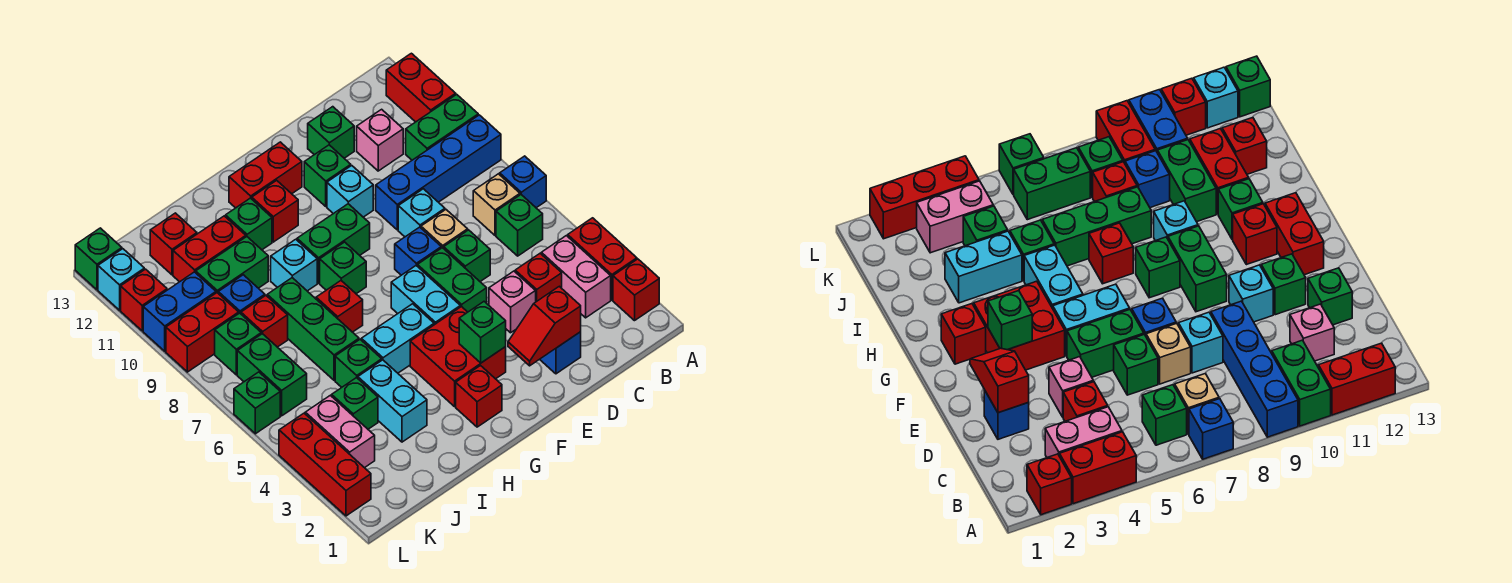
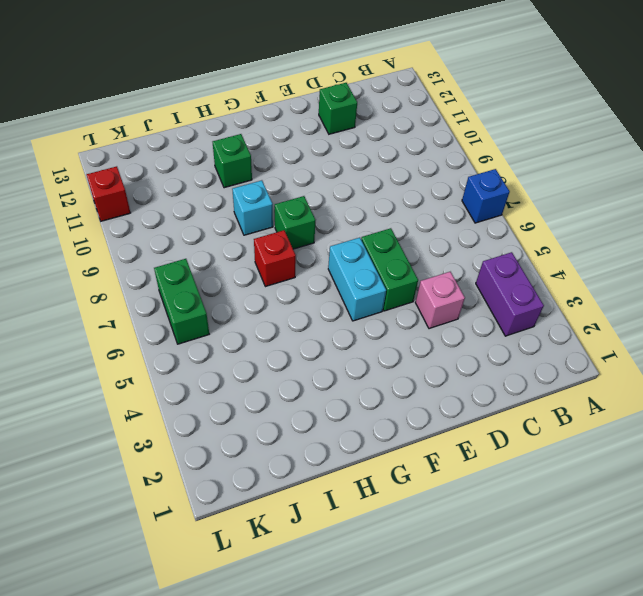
purple 1x2 brick [476,252,544,336] -> pink 1x2 brick [541,236,611,318]
none -> red 1x1 brick [613,259,659,321]
none -> red 1x2 brick [568,218,637,300]
none -> blue 1x4 brick [376,115,501,230]
none -> green 1x2 brick [406,94,478,160]

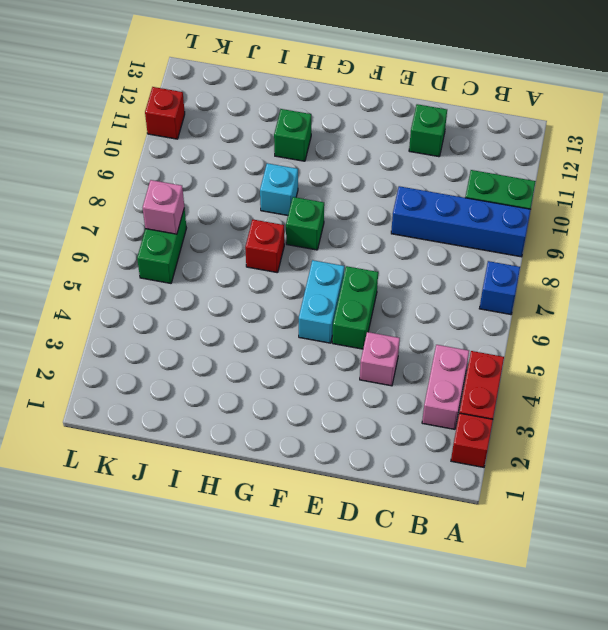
pink 1x1 brick [143,180,184,234] -> pink 1x1 brick moved to [357,109,403,171]
none -> red 1x2 brick [386,53,456,122]
none -> green 1x1 brick [496,195,543,256]
none -> tan 1x1 brick [473,174,520,235]
none -> red 1x1 brick [515,253,562,302]

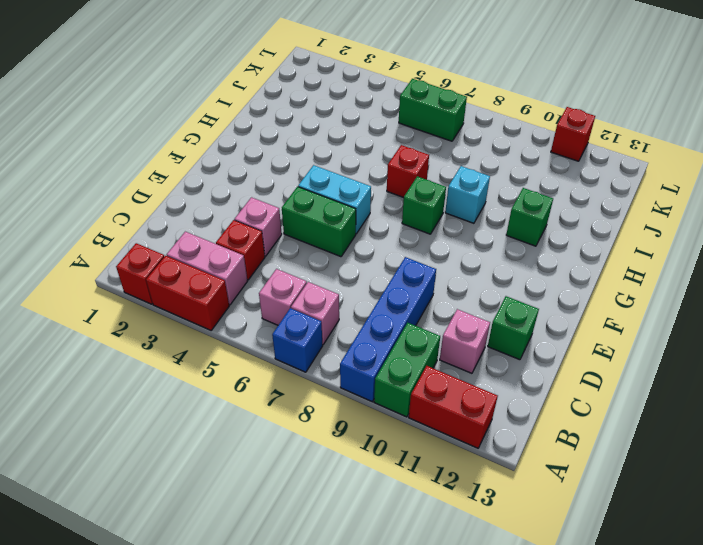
pink 1x1 brick [259,269,307,325] -> green 1x1 brick [496,195,543,256]
pink 1x1 brick [291,282,339,345] -> tan 1x1 brick [473,174,520,235]
none -> blue 1x1 brick [540,332,581,374]
none -> green 1x1 brick [444,230,490,282]
none -> tan 1x1 brick [421,210,468,249]
none -> cyan 1x1 brick [398,189,445,237]

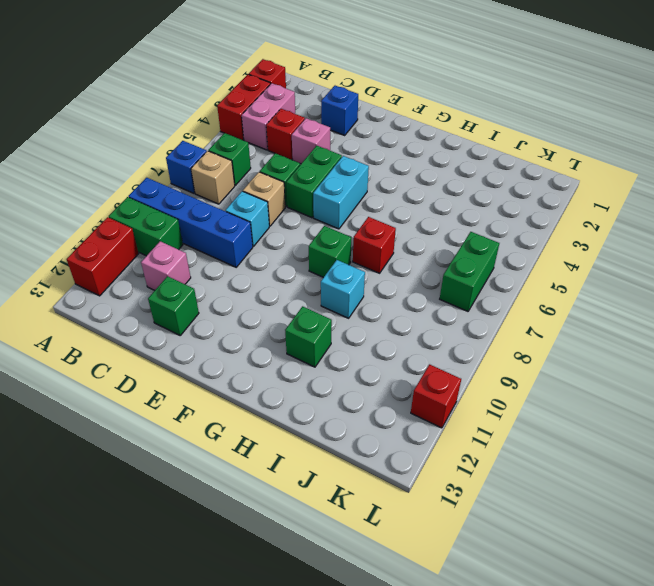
none -> blue 1x1 brick [395,227,441,275]
none -> cyan 1x1 brick [327,166,373,217]
none -> green 1x1 brick [304,145,351,206]
none -> red 2x2 brick [410,306,506,407]

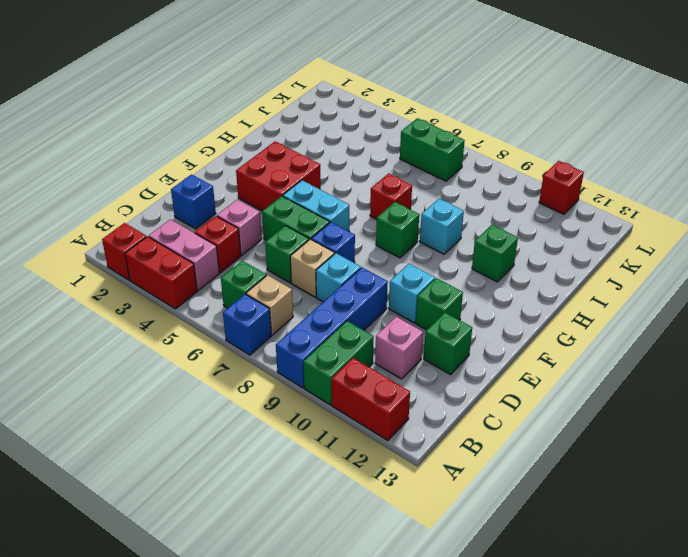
none -> green 1x2 brick [297,204,370,283]
none -> red 1x2 brick [229,142,302,208]
none -> red 1x1 brick [456,366,502,427]
none -> cyan 1x2 brick [361,304,434,373]

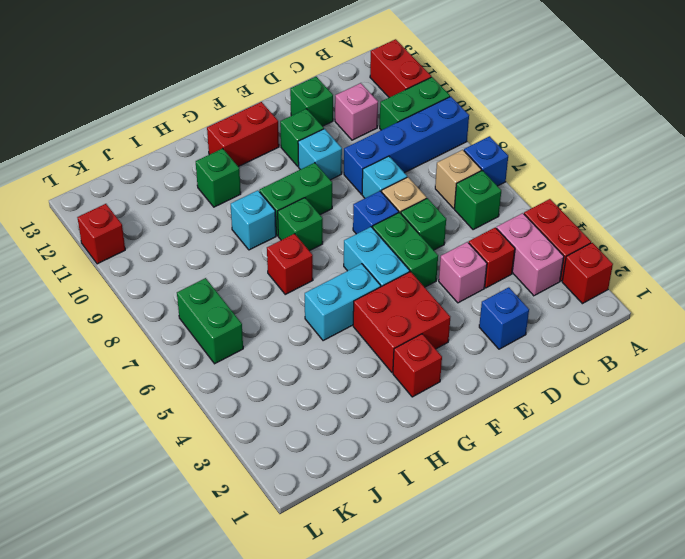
none -> red 1x1 brick [252,180,298,242]
none -> cyan 1x2 brick [358,360,427,442]
none -> green 1x1 brick [335,339,382,387]
none -> green 1x3 brick [267,278,359,380]

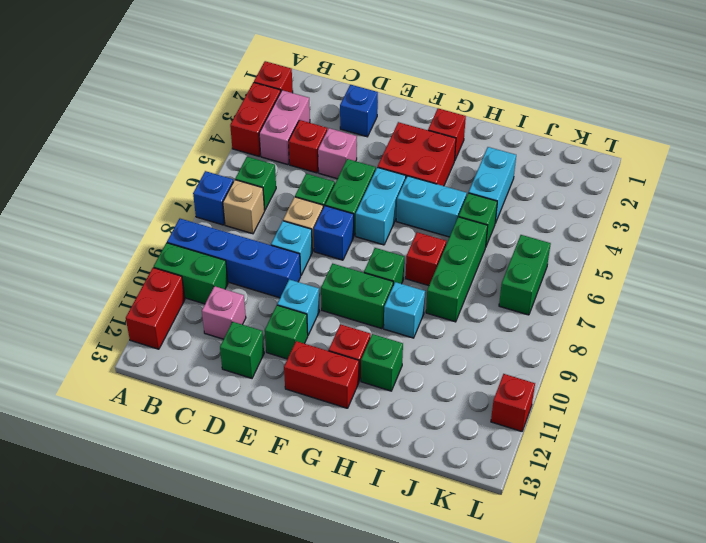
none -> green 1x2 brick [196,237,268,293]
none -> red 1x2 brick [173,216,246,282]
none -> green 1x1 brick [332,378,378,429]
none -> red 1x1 brick [241,296,288,347]

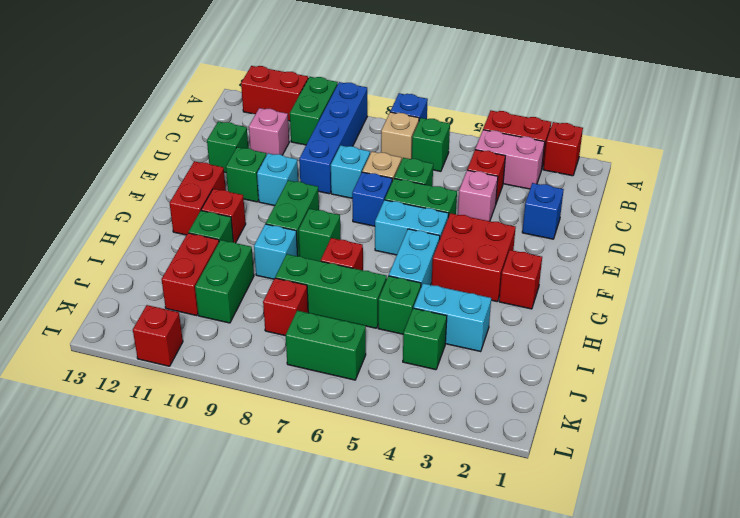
none -> blue 1x1 brick [218,275,265,314]
none -> red 1x1 brick [150,213,197,275]
none -> pink 1x2 brick [305,395,375,468]
none -> green 1x1 brick [215,313,261,375]

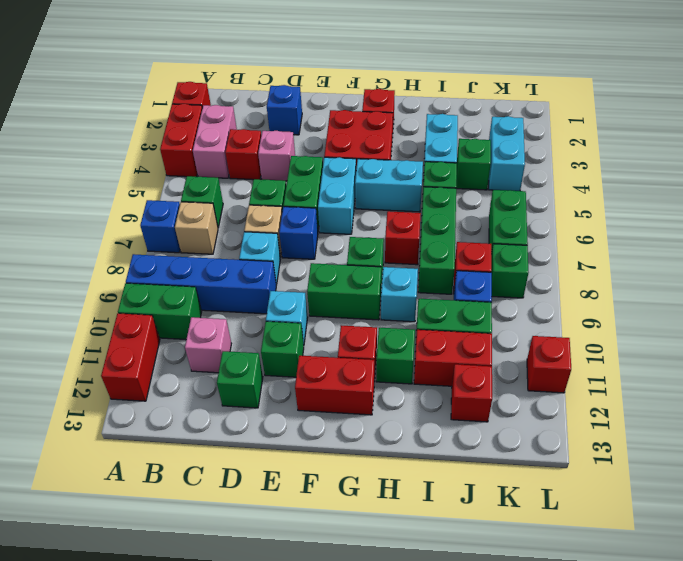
cyan 1x2 brick [489,116,525,191] -> pink 1x2 brick [305,395,375,468]
none -> red 1x2 brick [166,293,239,372]
none -> blue 1x2 brick [143,272,216,351]
none -> red 1x3 brick [279,413,371,516]
none -> green 1x1 brick [234,372,280,434]

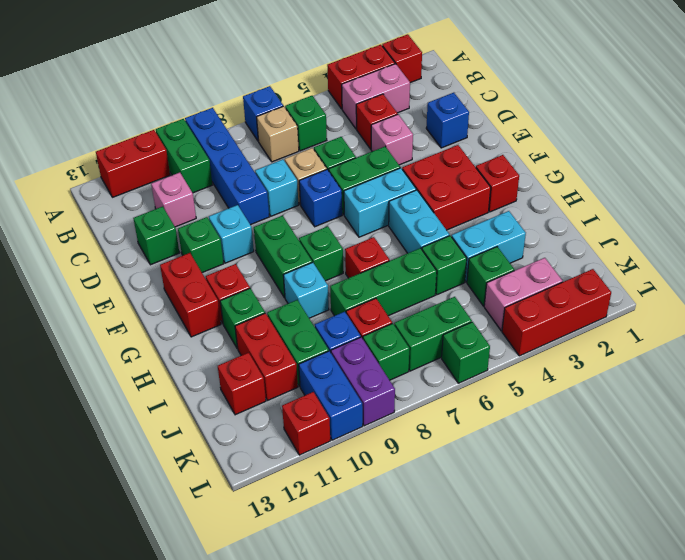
purple 1x2 brick [331,337,395,426] -> red 1x2 brick [166,293,239,372]
none -> cyan 1x1 brick [98,249,144,310]
none -> green 1x1 brick [75,228,122,290]
none -> red 1x2 slope [508,286,581,366]
none -> green 1x1 brick [459,302,506,363]

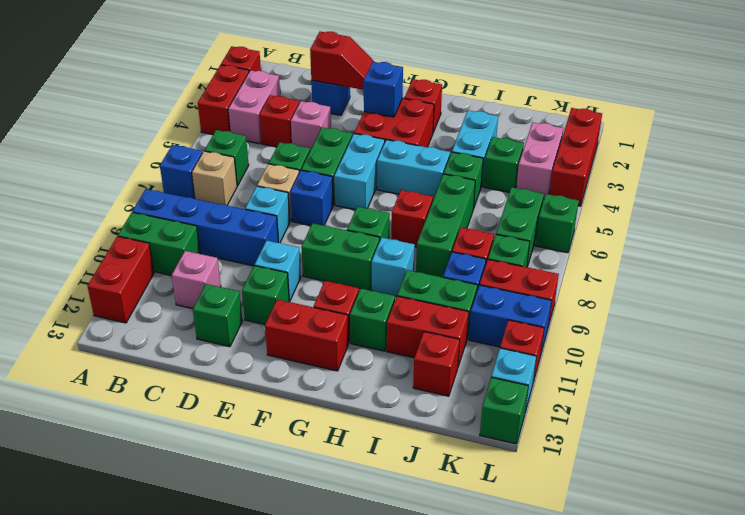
blue 1x1 brick [364,62,403,117] -> green 1x1 brick [459,302,506,363]

